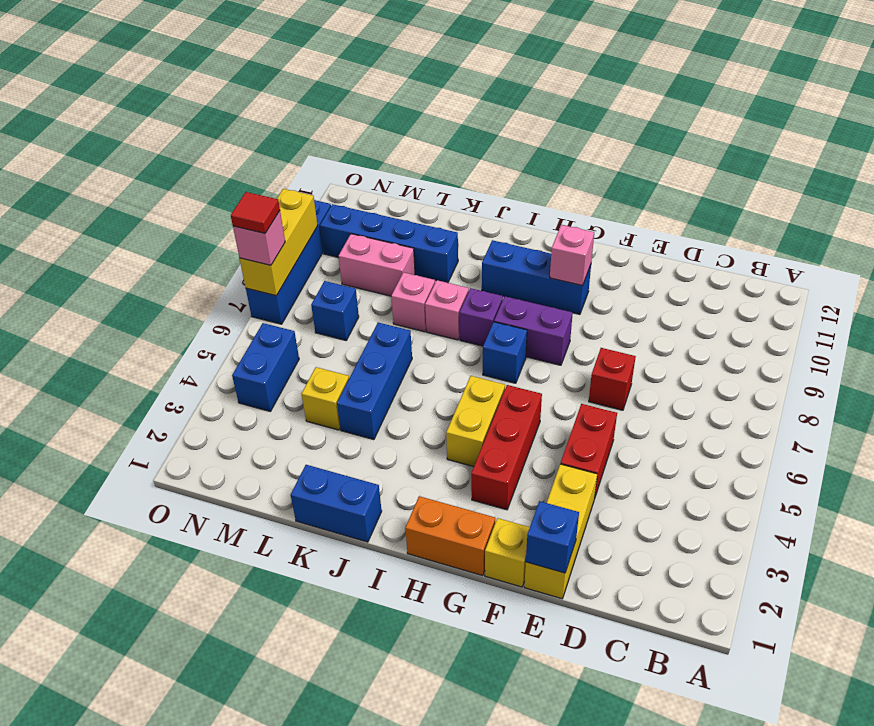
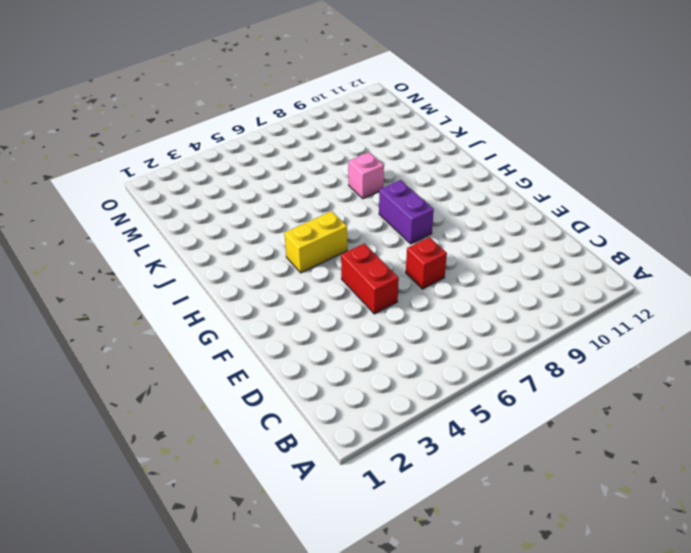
red 1x2 brick [341,243,399,314] -> red 1x2 brick turned to [561,404,617,499]
none -> yellow 1x3 brick [524,464,597,599]
none -> yellow 1x1 brick [485,518,530,587]
none -> orange 1x2 brick [405,496,495,576]

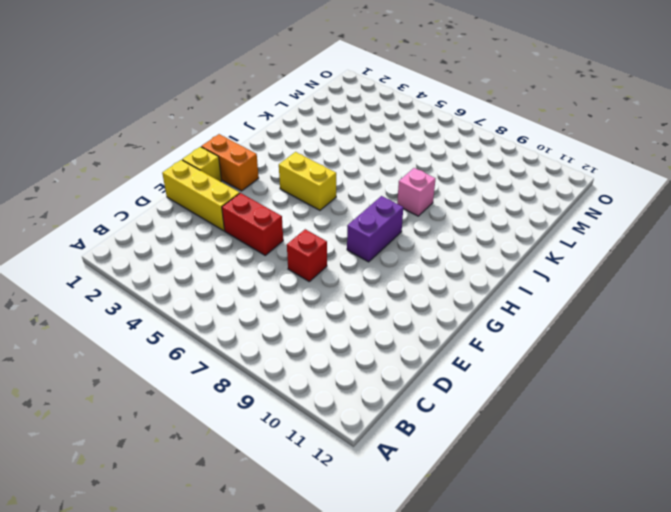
orange 1x2 brick [201,134,259,191] -> orange 1x2 brick turned to [405,496,495,576]
none -> red 1x3 brick [471,385,542,510]
none -> blue 1x3 brick [482,240,591,314]
none -> blue 1x1 brick [483,322,527,383]

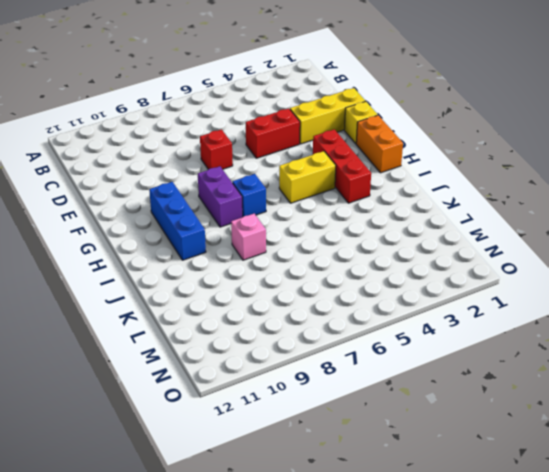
red 1x3 brick [313,129,371,203] -> red 1x3 brick turned to [471,385,542,510]
none -> purple 1x1 brick [459,288,503,346]
none -> blue 1x2 brick [291,465,382,542]
none -> blue 1x3 brick [337,323,412,440]

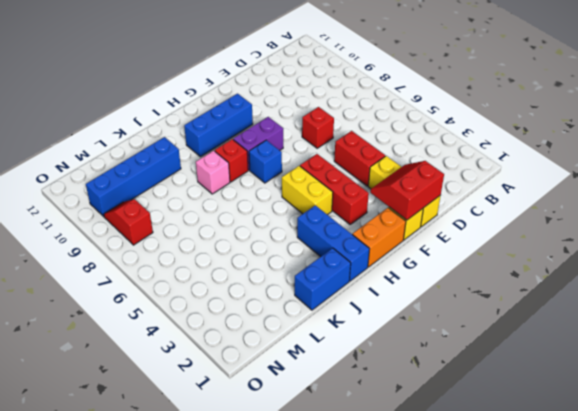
red 2x2 slope [370,161,444,220] -> blue 1x1 brick [526,501,579,573]
blue 1x3 brick [297,205,369,281] -> blue 1x3 brick moved to [337,323,412,440]
red 1x1 brick [215,139,248,182] -> purple 1x1 brick [459,288,503,346]
red 1x2 slope [104,199,153,245] -> none
none -> pink 1x1 brick [391,272,435,332]
none -> yellow 1x1 brick [302,367,349,430]
none -> pink 1x2 brick [339,234,415,296]

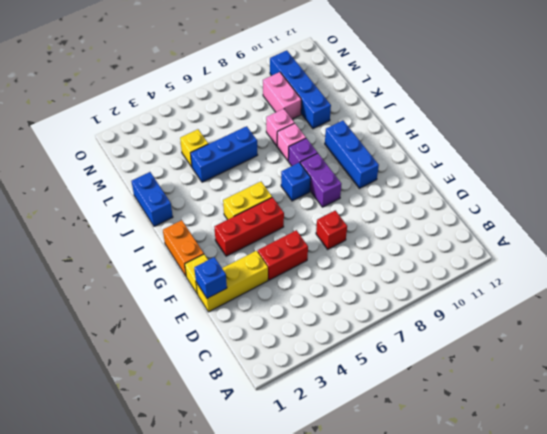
none -> blue 1x1 brick [311,281,359,340]
none -> blue 1x2 brick [232,323,299,411]
none -> blue 1x4 brick [246,200,331,324]

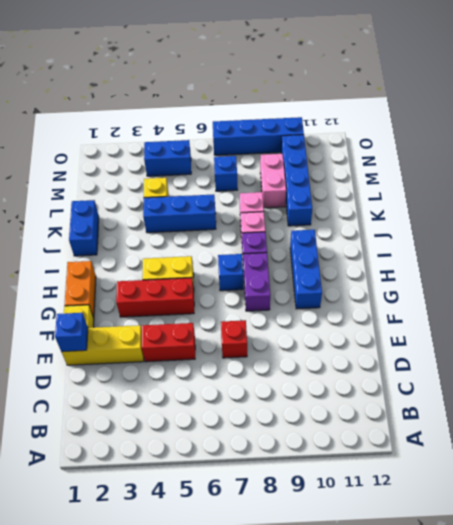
none -> pink 1x1 brick [550,225,594,286]
none -> yellow 1x3 brick [239,189,318,296]
none -> pink 1x1 brick [233,211,285,265]

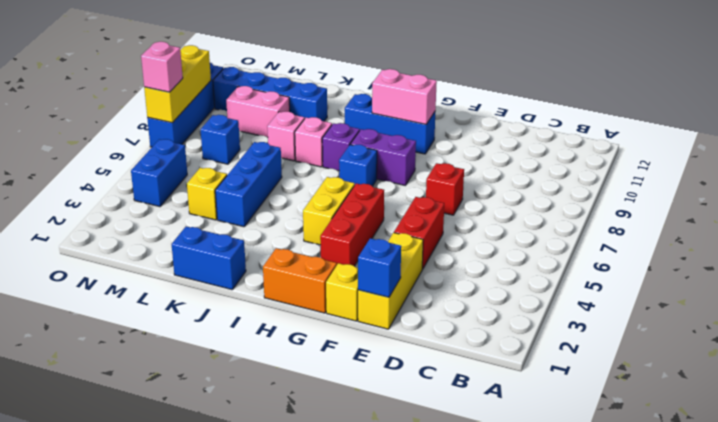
pink 1x2 brick [372,69,437,124] -> pink 1x1 brick [550,225,594,286]
none -> red 1x1 tile [231,192,280,233]

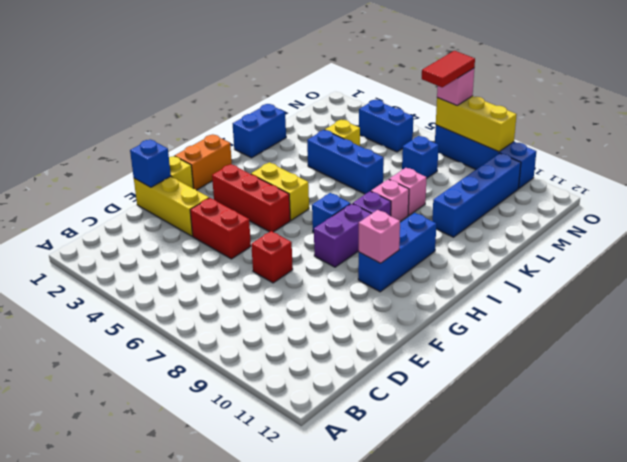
red 1x2 tile [422,51,475,87] -> red 1x1 tile [231,192,280,233]
none -> pink 1x2 brick [339,234,415,296]

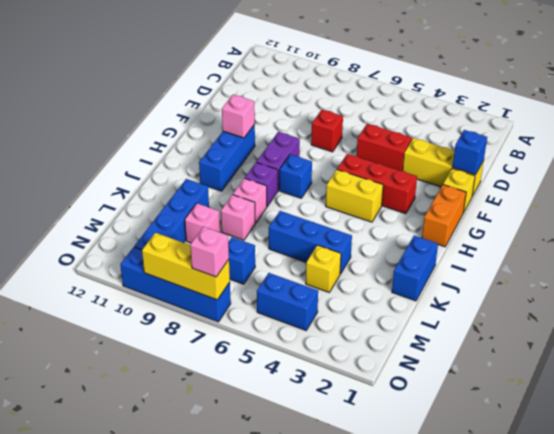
pink 1x1 brick [185,203,220,243] -> pink 1x2 brick [339,234,415,296]
none -> red 1x1 tile [231,192,280,233]

